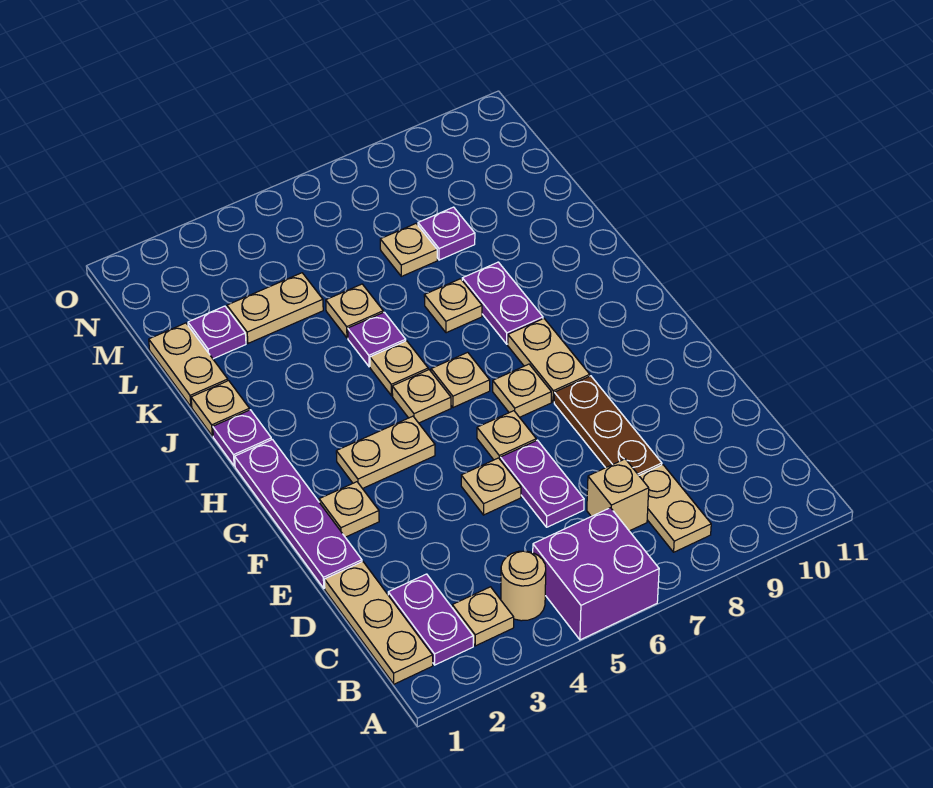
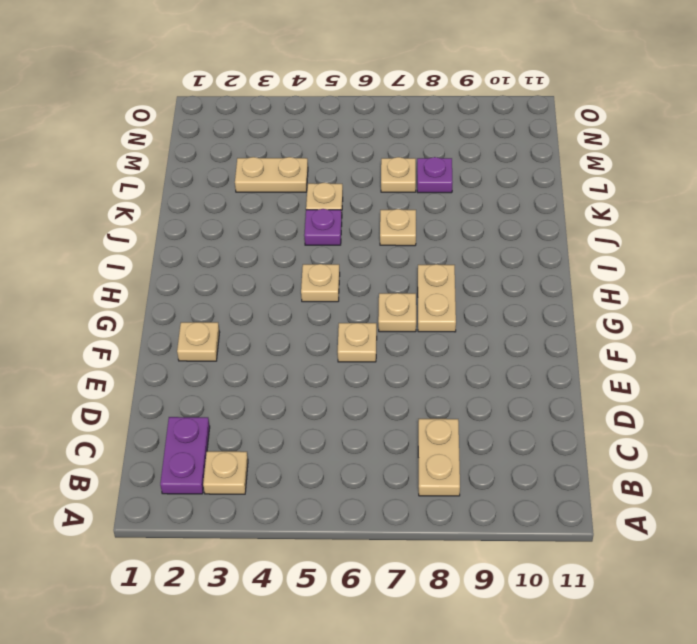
none -> purple 2x2 brick [533,508,659,640]
none -> tan 1x3 plate [325,562,433,684]
none -> tan 1x1 round brick [501,551,546,621]
none -> tan 1x1 brick [587,459,649,531]

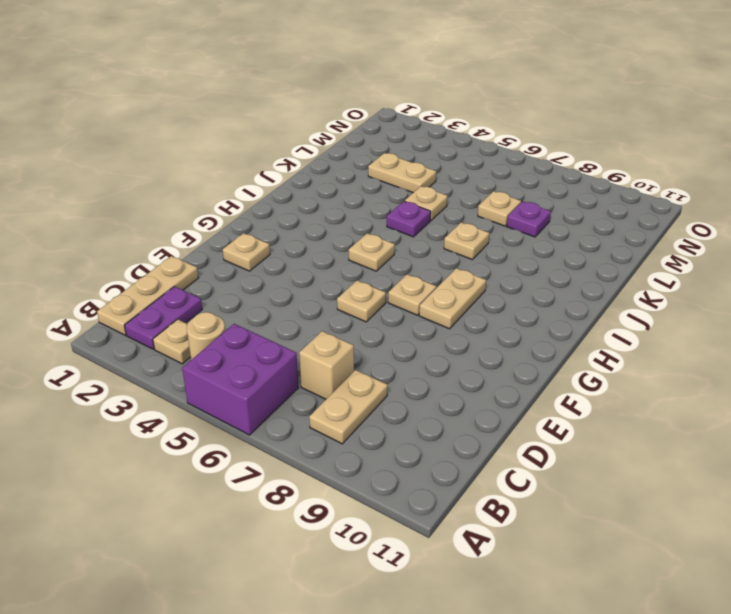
none -> purple 1x2 plate [500,440,584,527]
none -> brown 1x3 plate [554,376,662,475]
none -> purple 1x4 plate [235,439,362,588]
none -> tan 1x1 plate [461,458,521,515]

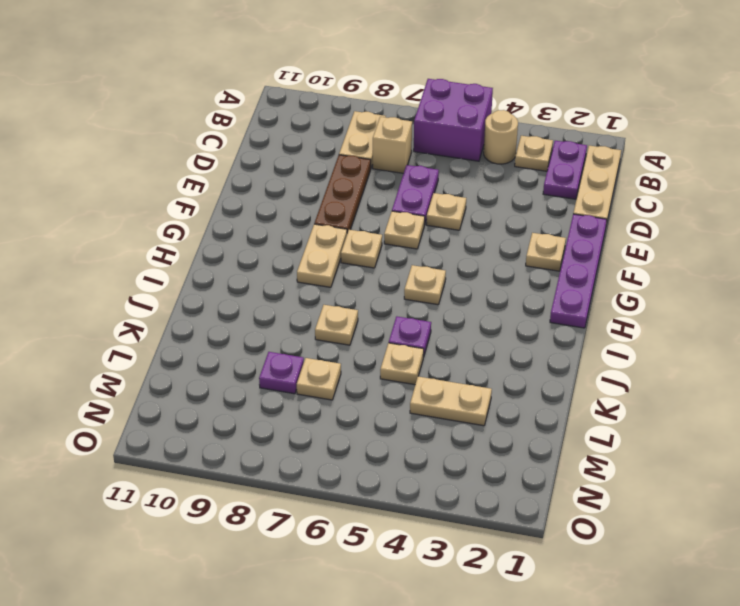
none -> tan 1x2 plate [336,416,435,489]
none -> tan 1x1 plate [431,352,490,408]
none -> purple 1x1 plate [213,410,272,466]
none -> tan 1x1 plate [370,341,428,396]

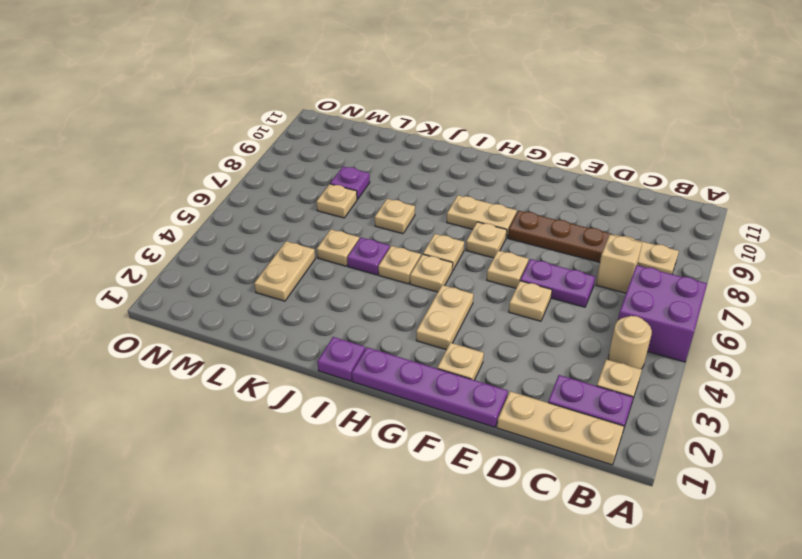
none -> purple 1x2 plate [462,262,543,344]
none -> tan 1x1 plate [191,381,250,436]
none -> tan 1x2 plate [149,323,228,407]
none -> purple 1x1 plate [188,306,246,359]

